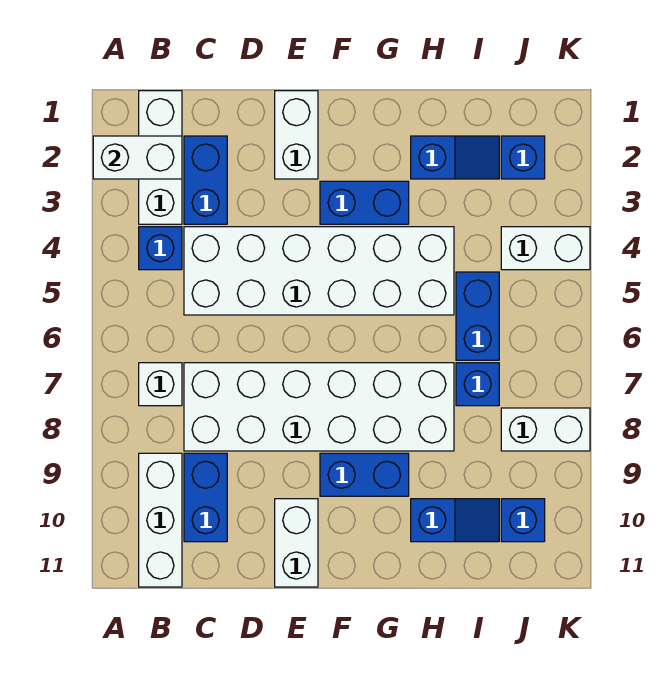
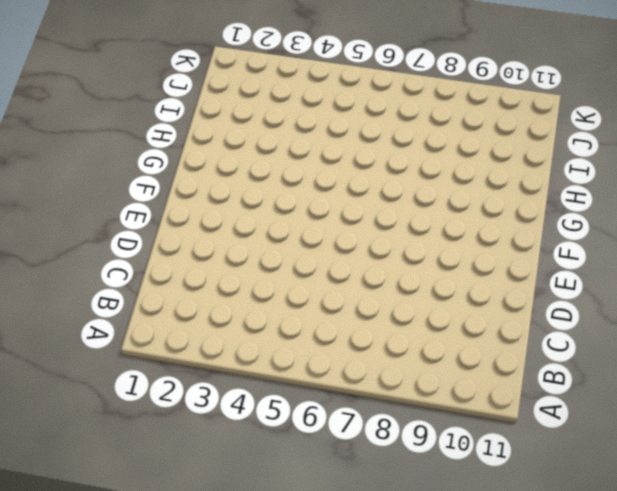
none -> white 1x3 brick [139,91,182,224]
none -> blue 1x1 brick [139,227,182,270]
none -> white 1x1 brick [139,363,182,406]

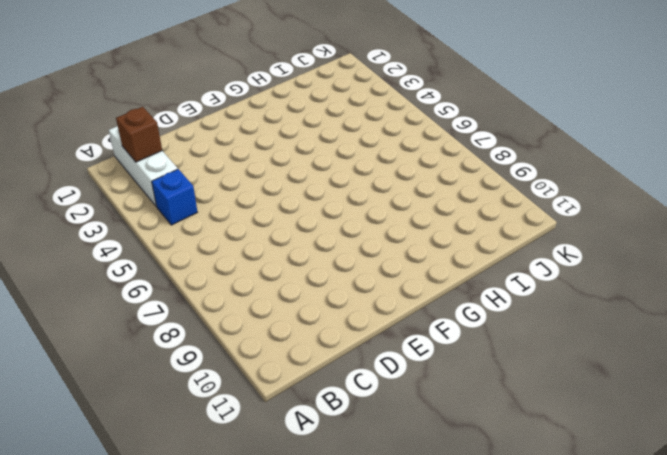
brown 1x1 brick [116,107,162,162] -> white 1x2 brick [93,136,182,179]
none -> white 1x1 brick [139,363,182,406]
none -> white 1x3 brick [139,453,182,587]
none -> blue 1x2 brick [184,136,227,224]

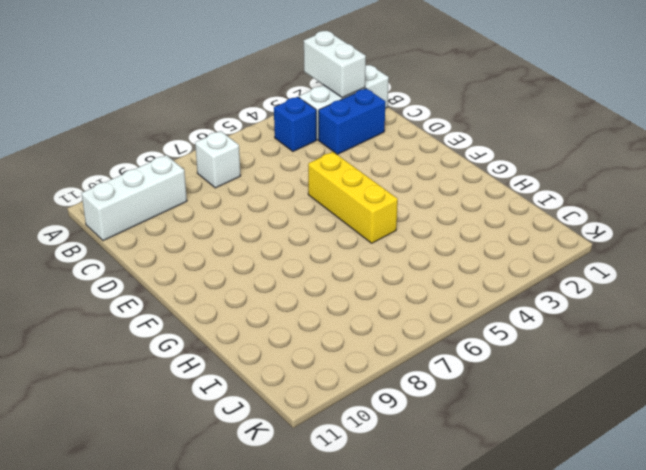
yellow 1x3 brick [308,152,398,243] -> white 2x6 brick [184,227,454,315]
none -> white 2x6 brick [184,363,454,451]
none -> blue 1x2 brick [184,453,227,542]
none -> white 1x2 brick [275,91,318,179]

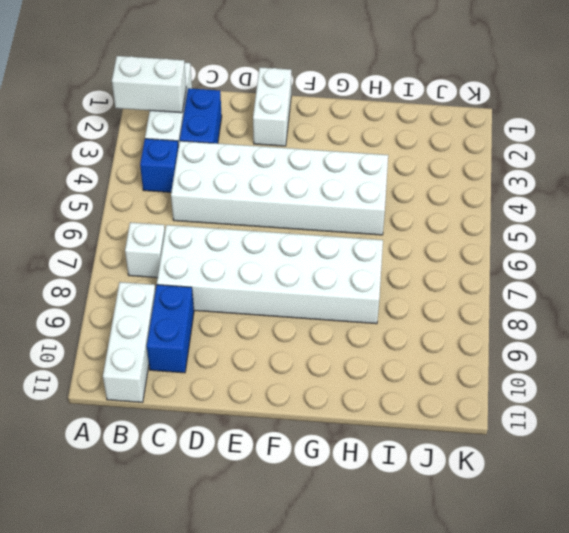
none -> white 1x2 brick [275,499,318,587]
none -> blue 1x2 brick [320,181,409,224]
none -> blue 1x2 brick [320,453,409,496]

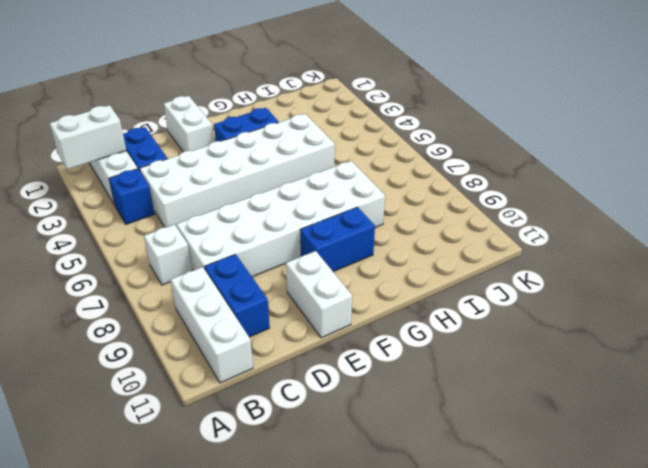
none -> blue 1x2 slope [411,136,499,179]
none -> blue 1x2 slope [411,499,499,542]
none -> blue 1x2 brick [456,272,499,360]

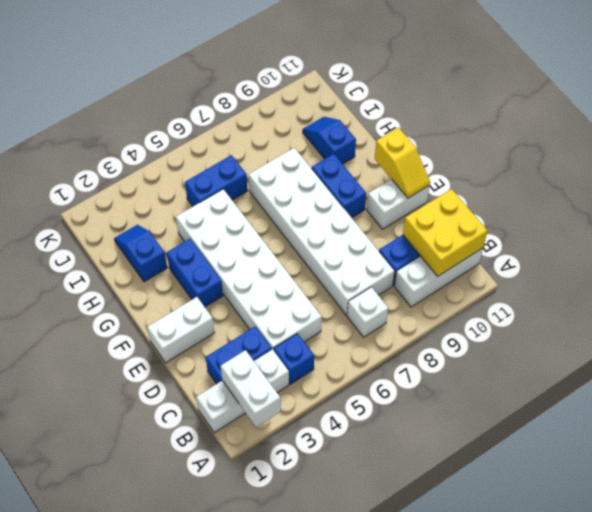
yellow 2x2 brick [403,189,488,276] -> none
yellow 1x2 slope [375,128,430,198] -> none
none -> blue 1x1 brick [456,363,499,406]
none -> blue 1x1 brick [501,136,545,179]
none -> white 1x2 brick [501,227,590,270]

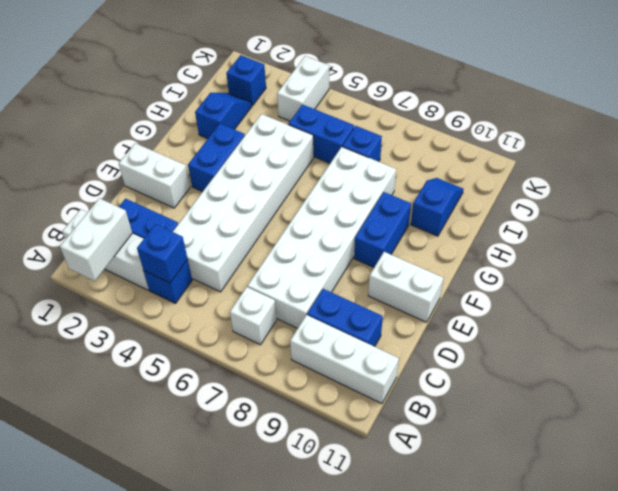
blue 1x1 brick [137,224,188,283] -> blue 1x1 brick moved to [501,499,545,542]
none -> white 1x2 brick [501,408,590,451]

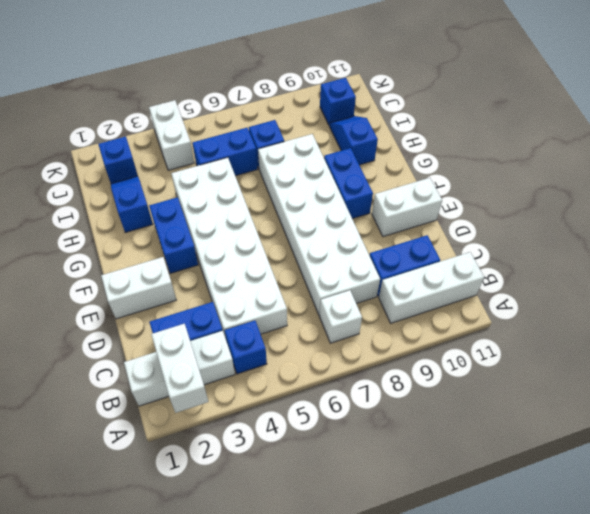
none -> white 1x2 brick [501,408,590,451]

